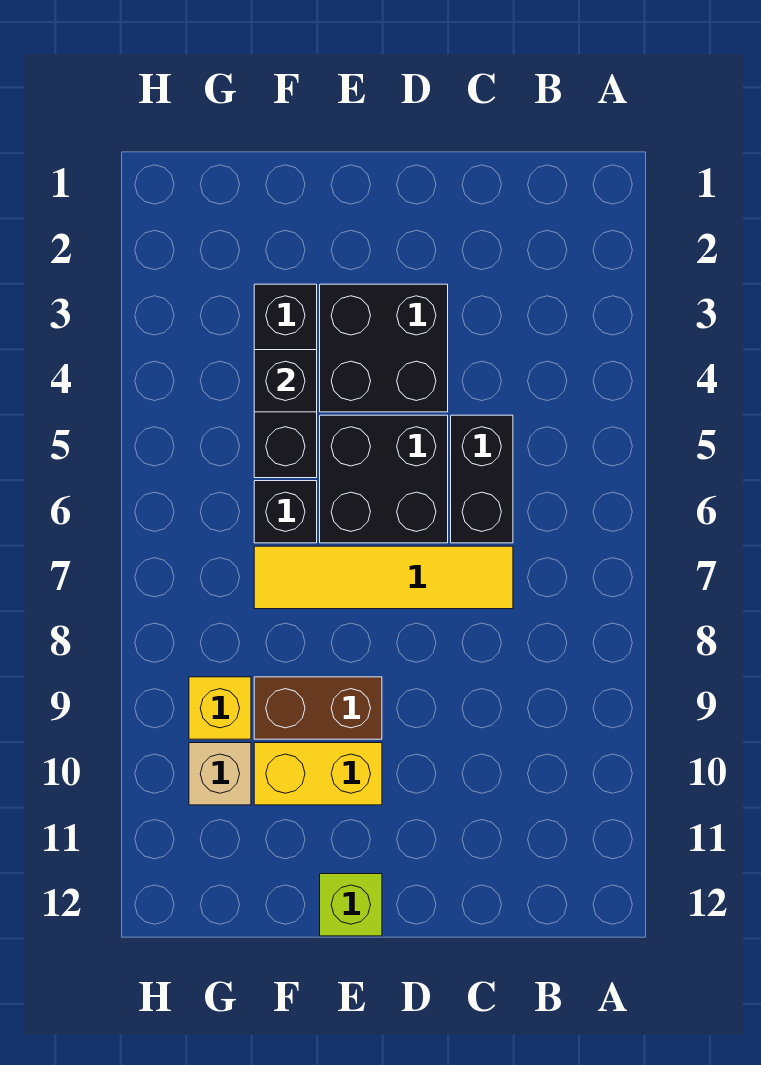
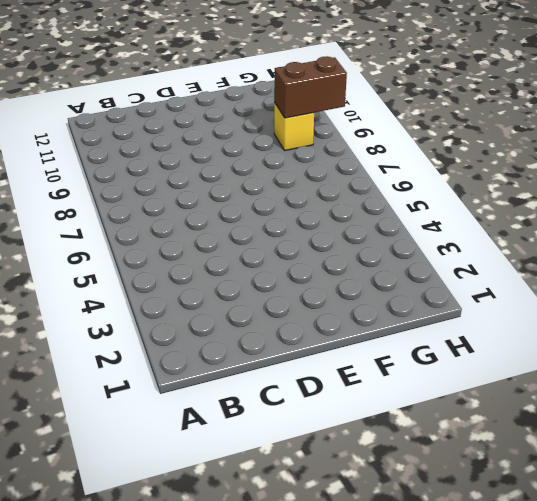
brown 1x2 brick [274,56,347,118] -> brown 1x2 brick moved to [254,677,382,739]
none -> black 1x2 brick [451,415,513,543]
none -> yellow 1x4 tile [254,546,513,609]
none -> black 2x2 brick [320,284,448,412]

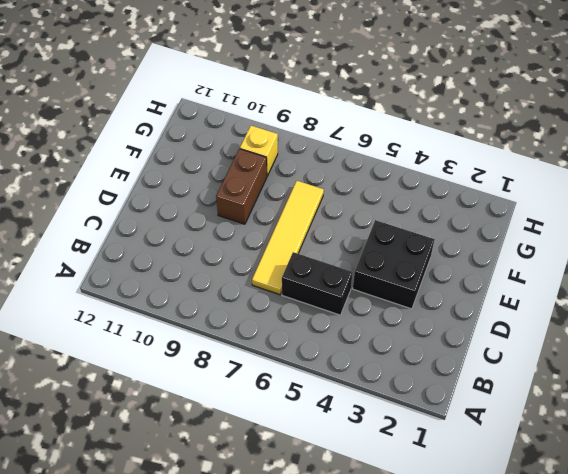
none -> black 2x2 brick [320,415,448,543]
none -> yellow 1x2 brick [254,743,382,805]
none -> lime 1x1 brick [320,874,382,936]

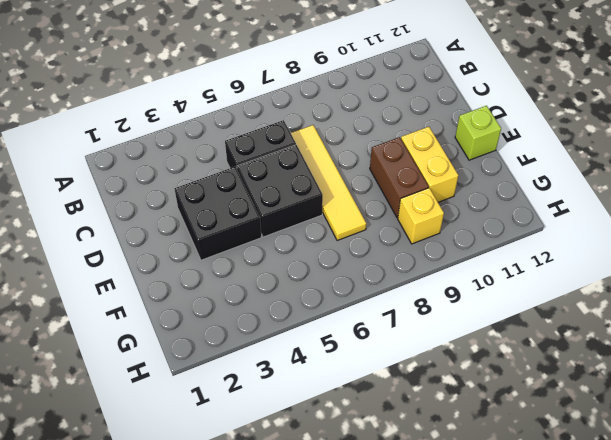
none -> black 1x3 brick [254,284,317,478]
none -> black 1x1 brick [254,481,317,543]
none -> tan 1x1 brick [189,743,251,805]

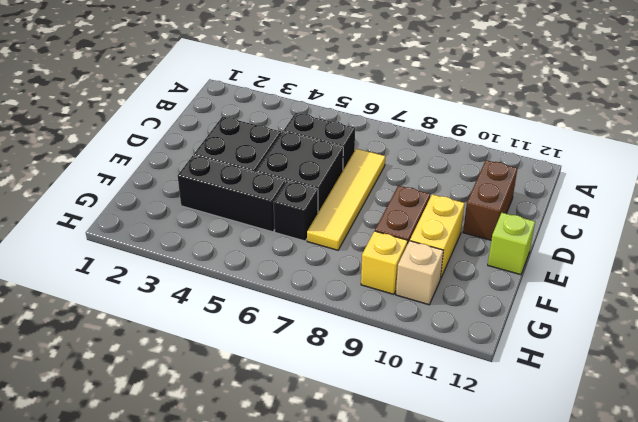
brown 1x2 brick [463,160,518,240] -> none
none -> black 1x1 brick [254,350,317,412]

